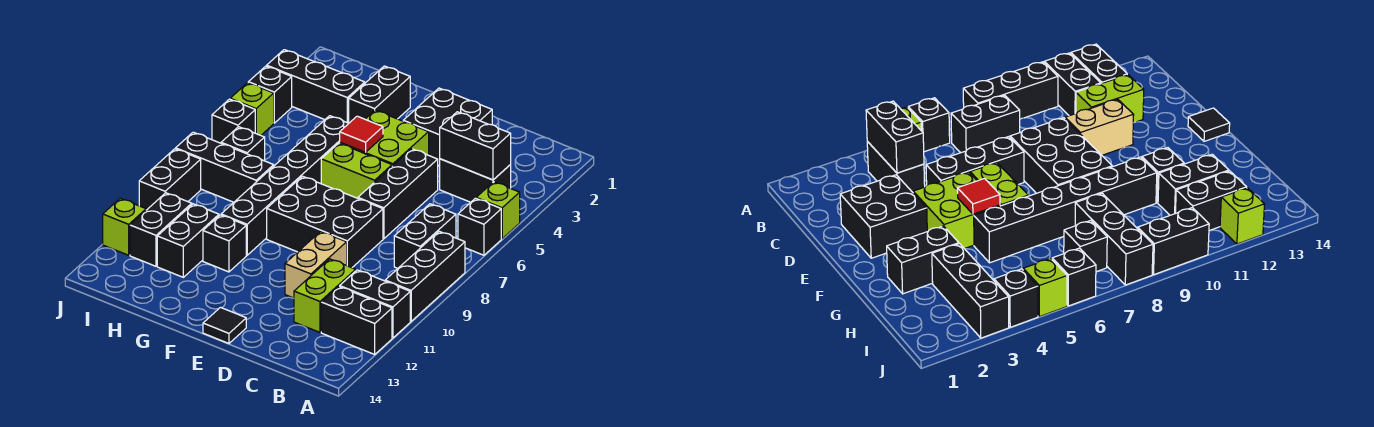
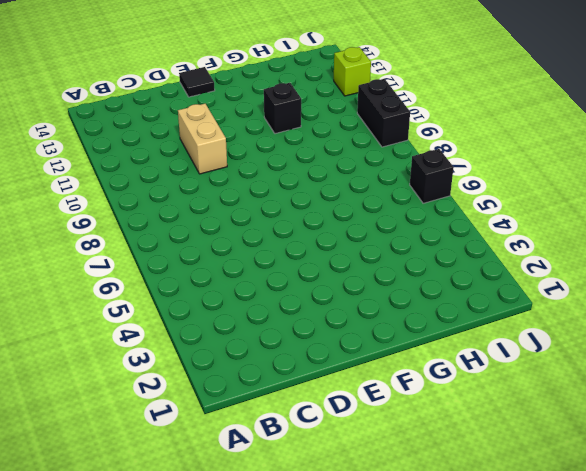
none -> lime 1x1 brick [476,182,520,239]
none -> black 1x1 brick [458,198,501,255]
none -> black 1x3 brick [385,231,465,321]
none -> black 1x2 brick [340,270,410,338]

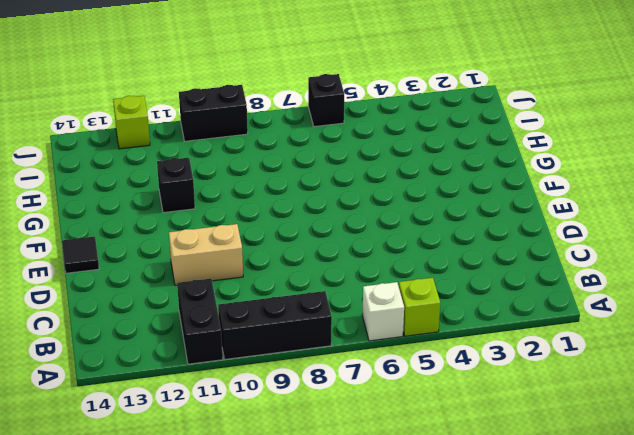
white 1x1 brick [362,282,404,341] -> black 1x1 brick [458,198,501,255]
none -> black 1x2 brick [321,287,392,354]
none -> black 1x2 brick [440,159,511,202]
none -> black 1x2 brick [394,204,456,268]
none -> lime 1x2 brick [294,259,356,332]

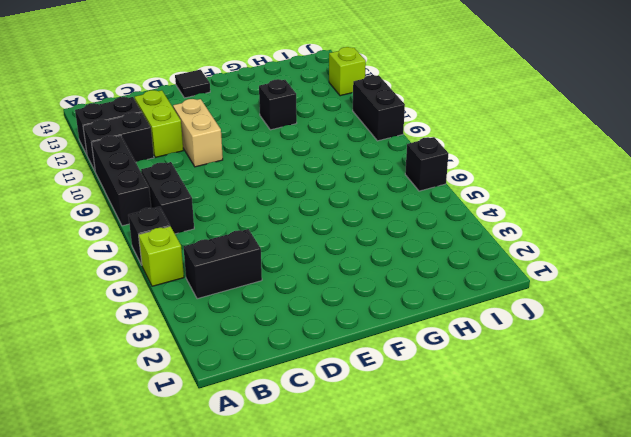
none -> black 2x2 brick [403,88,492,166]
none -> black 1x3 brick [358,149,438,239]
none -> black 2x3 brick [267,176,383,268]
none -> lime 2x2 brick [340,110,429,166]

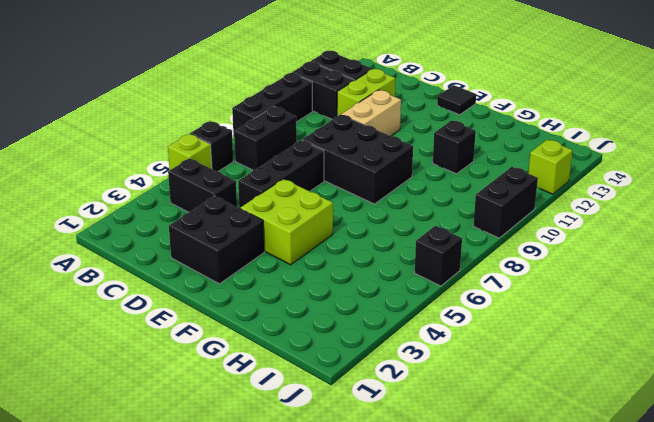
none -> lime 1x2 brick [321,143,392,198]
none -> black 1x2 brick [349,66,410,123]
none -> black 1x6 brick [221,116,349,255]
none -> black 1x3 brick [267,50,365,123]

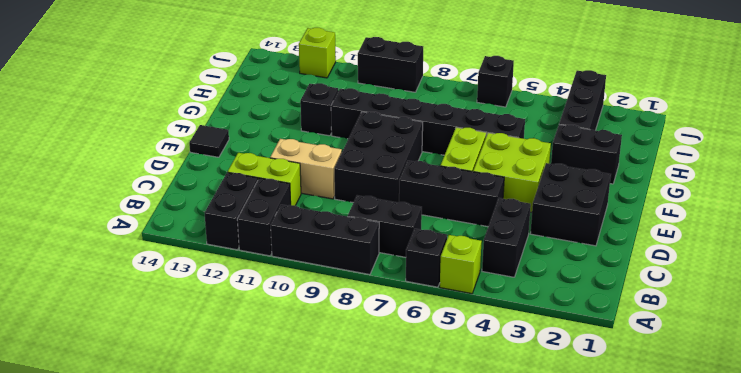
none -> black 1x3 brick [176,132,274,202]
none -> black 1x2 brick [157,204,219,277]
none -> black 1x1 brick [221,127,265,161]
none -> black 1x2 brick [130,193,192,266]

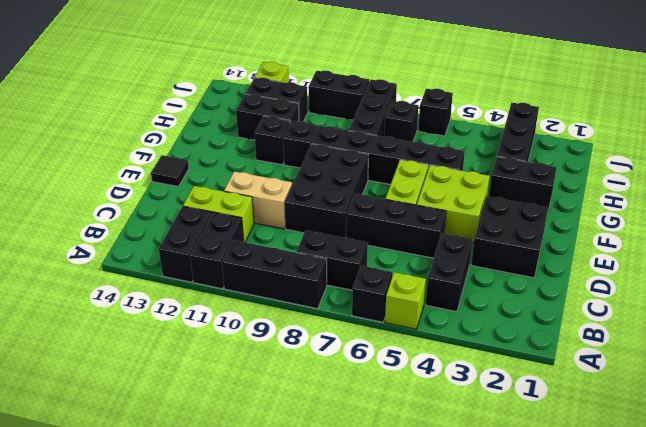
none -> black 1x1 brick [248,66,292,123]
none -> lime 1x1 brick [230,83,274,135]
none -> black 1x2 brick [440,112,511,180]
none -> red 1x1 tile [340,116,383,152]

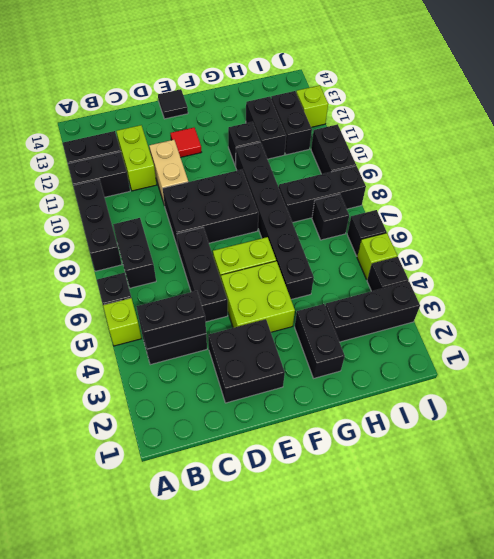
red 1x1 tile [170,128,201,157] -> red 1x1 tile moved to [340,116,383,152]

